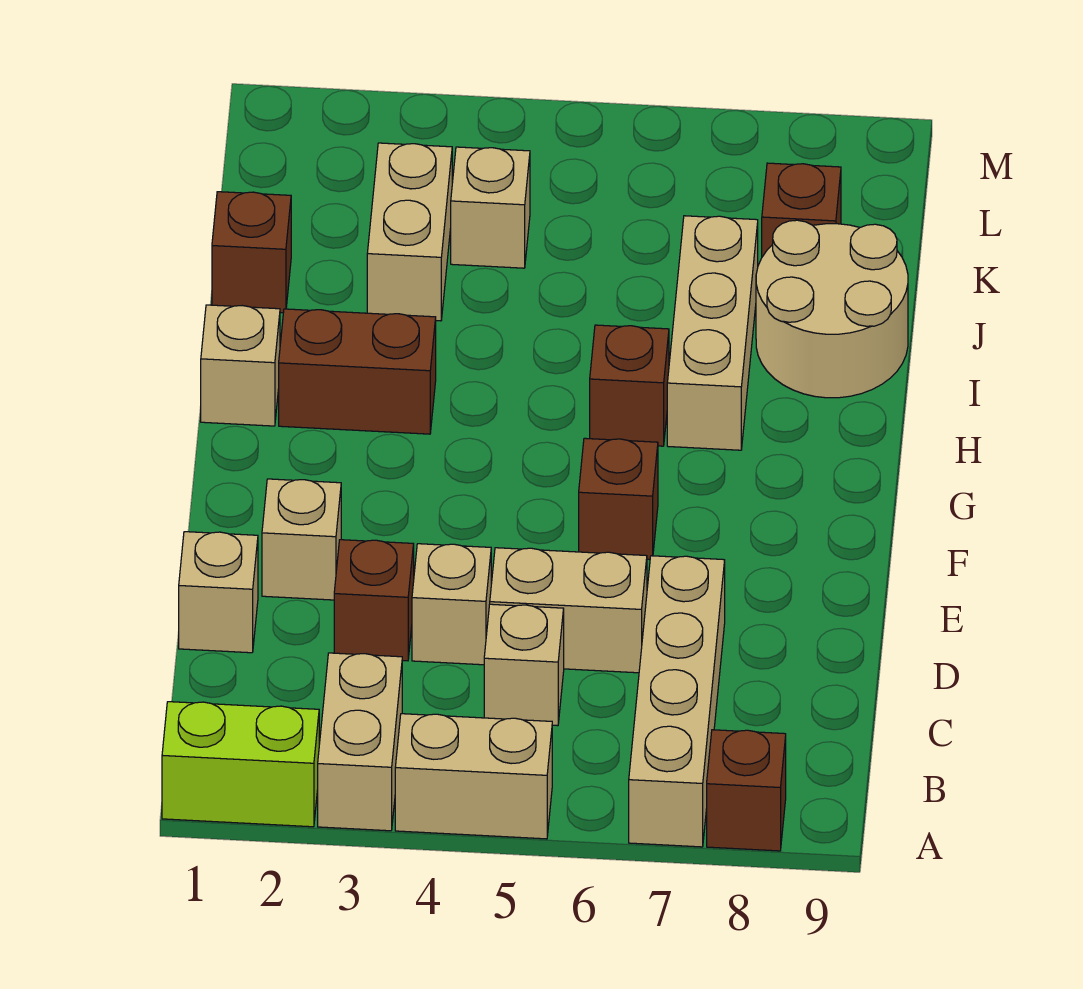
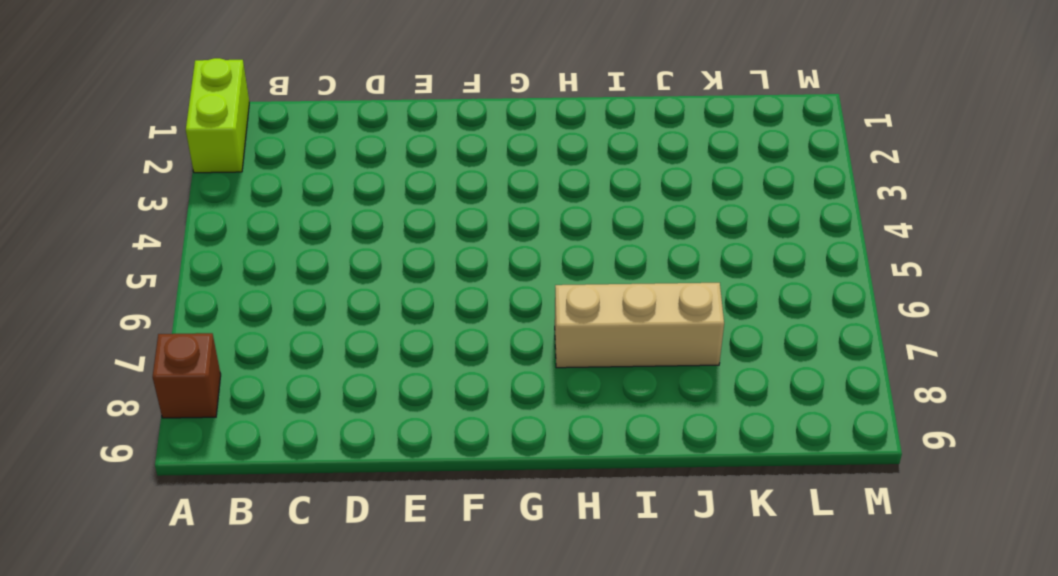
none -> tan 1x2 brick [318,653,402,831]
none -> tan 1x2 brick [395,714,552,839]
none -> tan 1x4 brick [629,556,725,847]

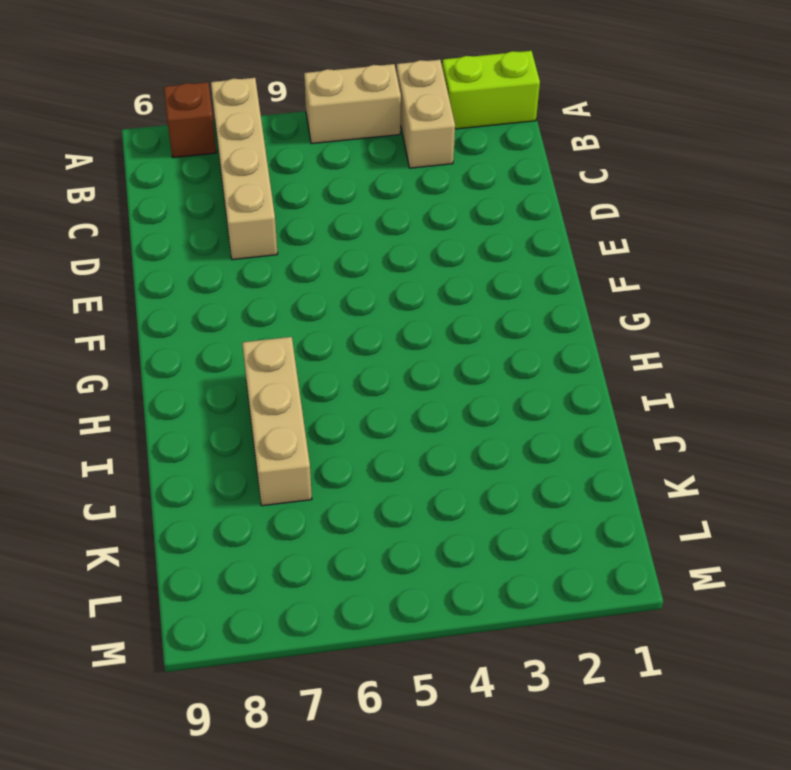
none -> tan 1x1 brick [484,604,564,726]
none -> tan 1x1 brick [179,532,258,653]
none -> brown 1x1 brick [334,540,414,661]

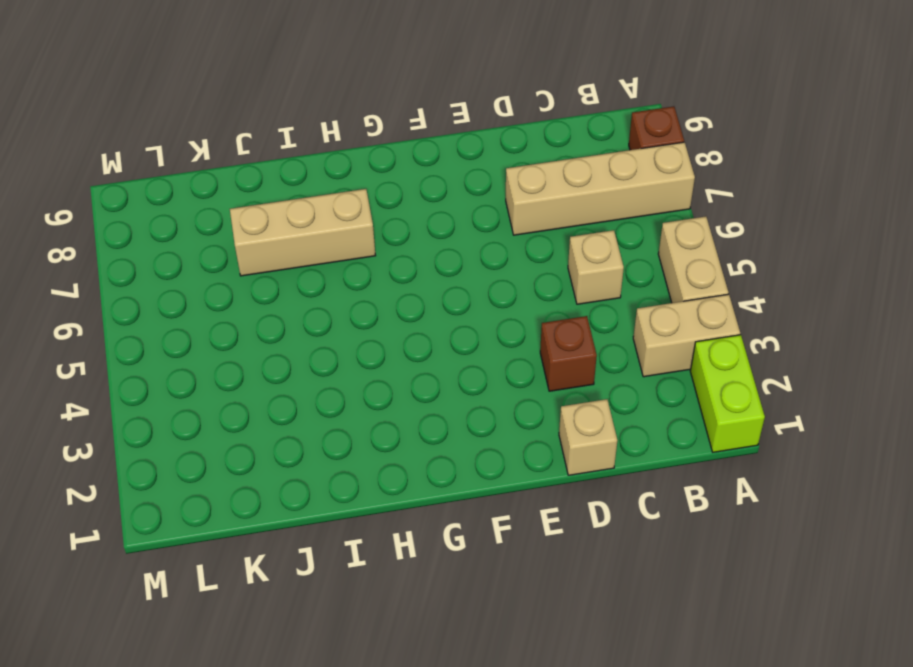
none -> tan 1x1 brick [412,544,491,665]
none -> tan 1x2 brick [490,548,647,673]
none -> tan 1x1 brick [262,479,341,600]

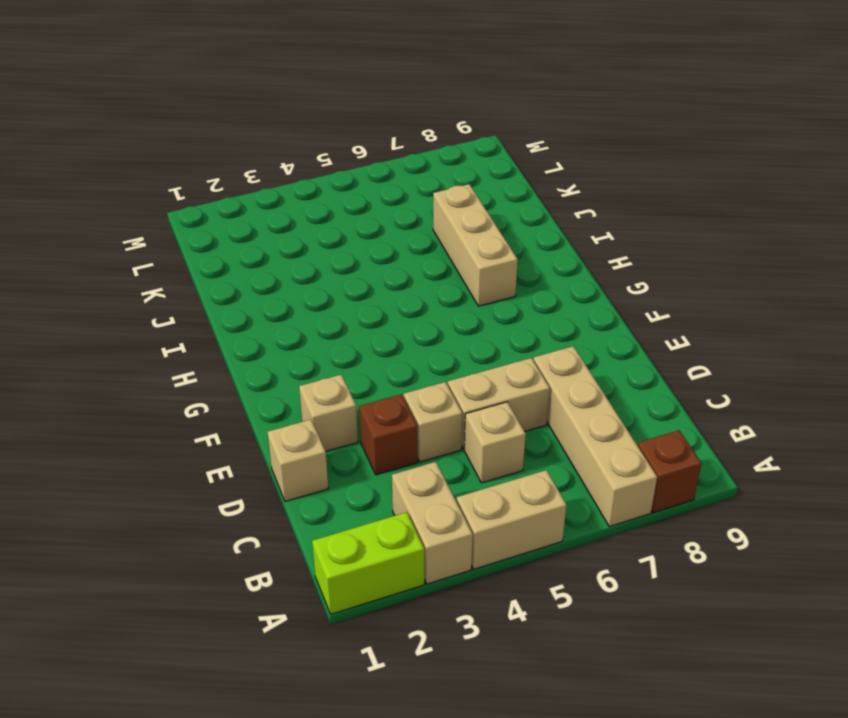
none -> brown 1x1 brick [579,438,658,559]
none -> tan 1x1 brick [201,305,280,426]
none -> brown 1x2 brick [279,309,436,434]

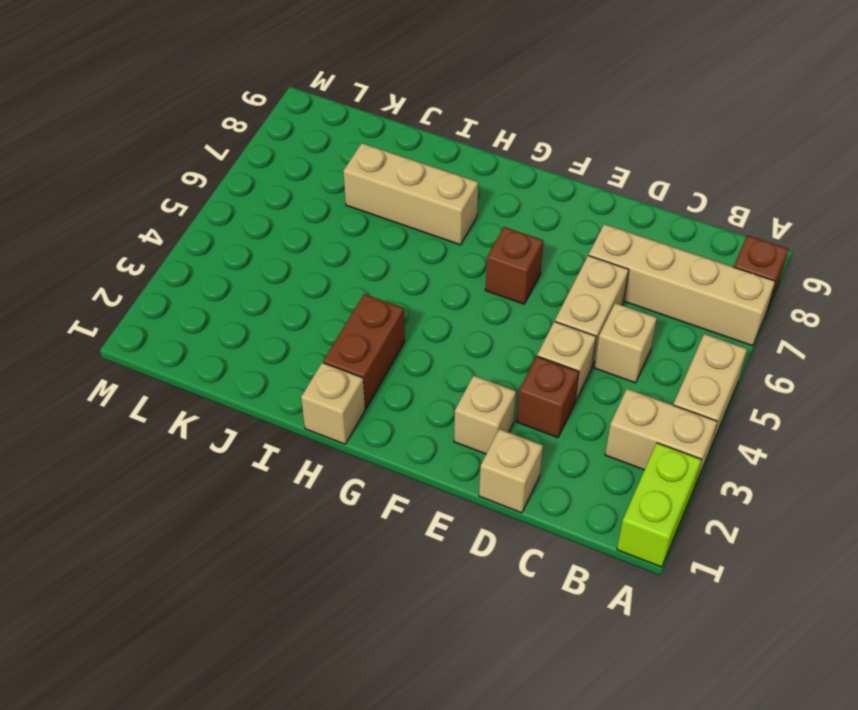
none -> brown 1x1 brick [590,325,669,446]
none -> tan 2x2 round brick [756,220,908,398]
none -> brown 1x1 brick [212,192,291,313]

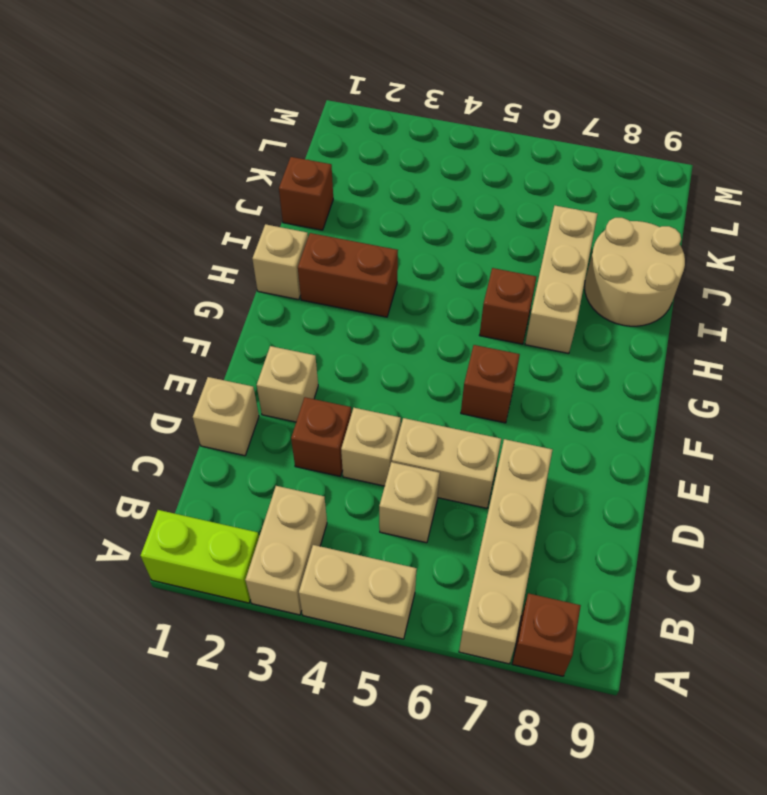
none -> tan 1x2 brick [367,143,452,321]
none -> tan 1x1 brick [451,147,530,268]
none -> brown 1x1 brick [762,163,841,257]

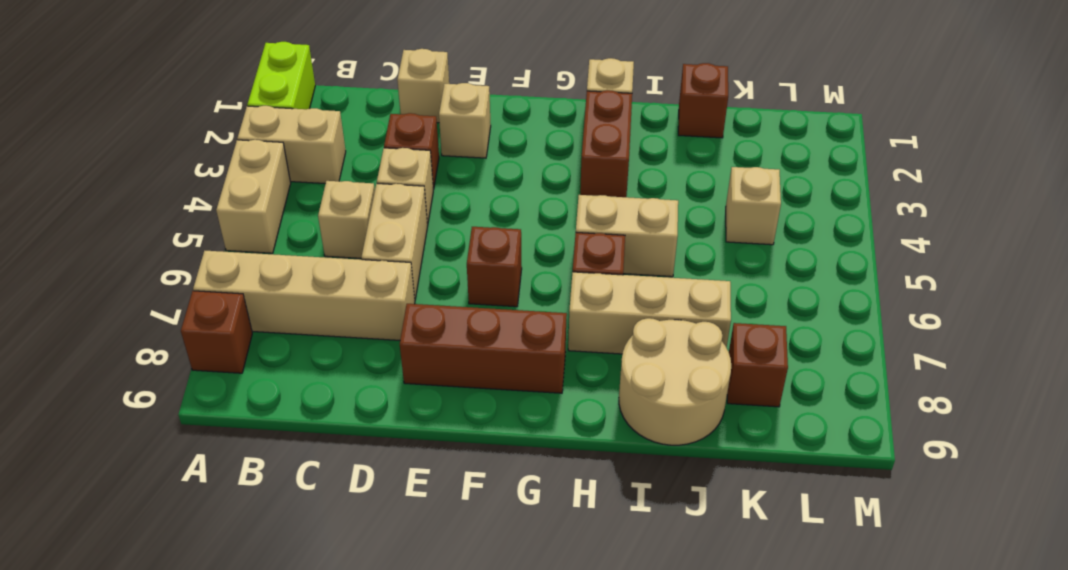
brown 1x3 brick [400,304,567,393] -> none
tan 1x2 brick [576,195,678,277] -> tan 1x2 brick moved to [367,143,452,321]

